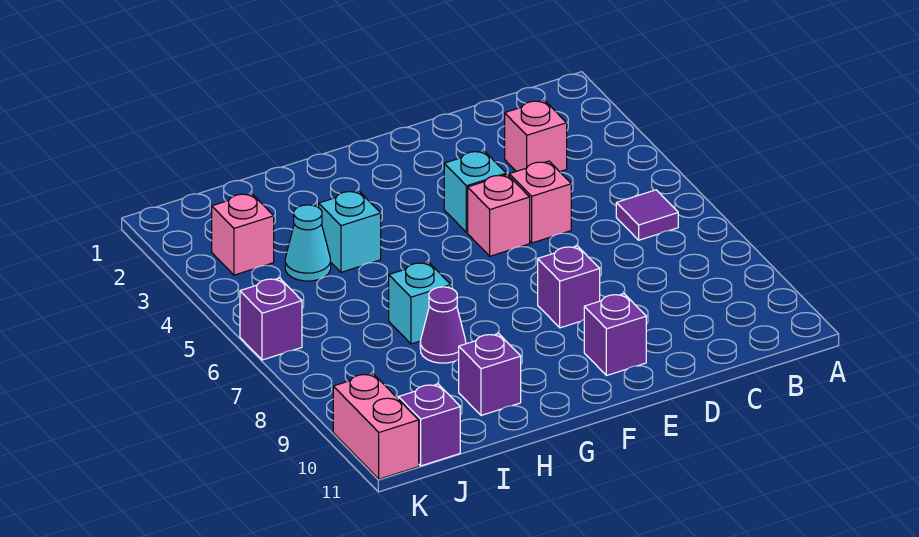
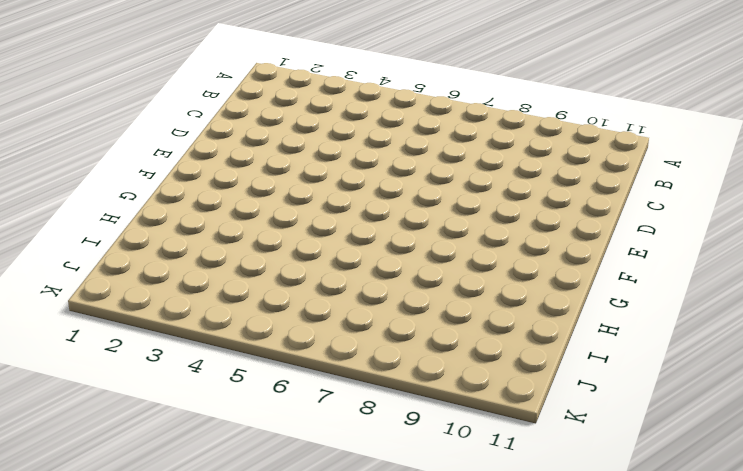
none -> purple 1x1 tile [616,190,678,240]
none -> pink 1x1 brick [505,100,567,172]
none -> pink 1x1 brick [509,161,571,243]

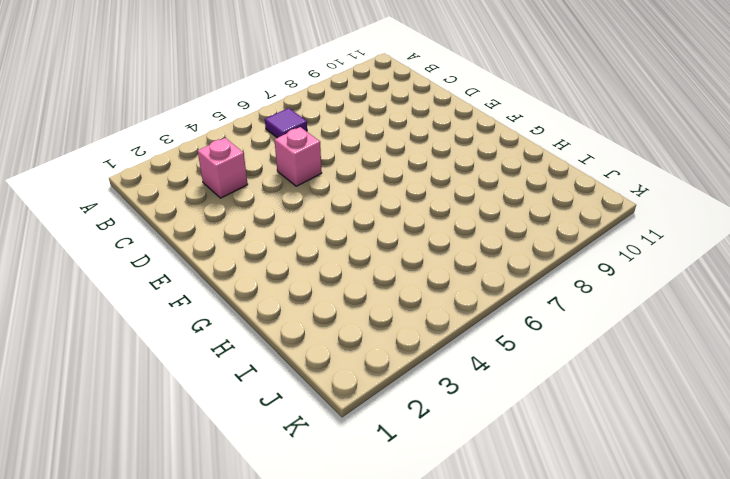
none -> cyan 1x1 brick [444,151,506,232]
none -> pink 1x1 brick [468,174,530,256]
none -> purple 1x1 brick [538,246,600,328]

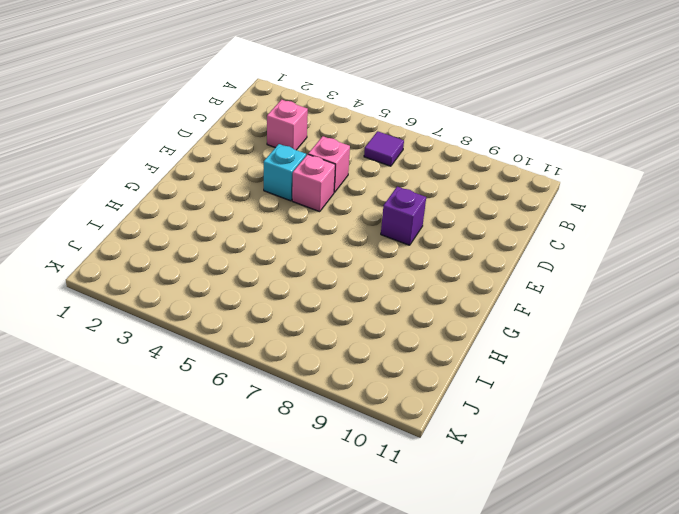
none -> purple 1x1 brick [584,294,646,376]
none -> cyan 1x1 brick [319,191,381,272]
none -> cyan 1x1 brick [389,262,451,344]

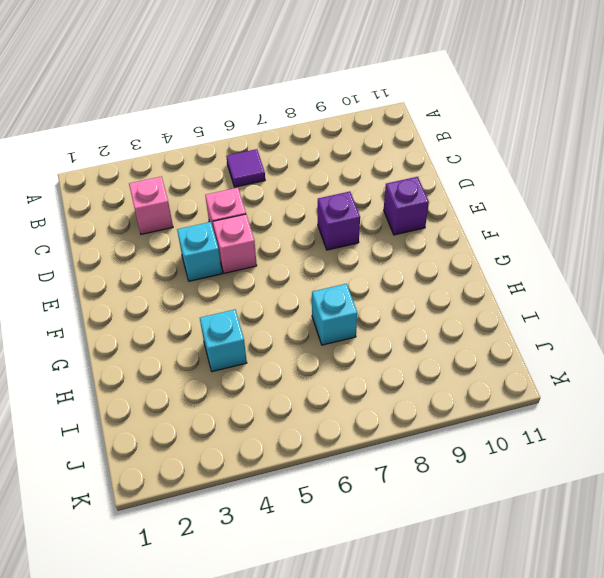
none -> purple 1x1 cone [420,287,466,363]
none -> purple 1x1 brick [459,334,521,415]
none -> cyan 1x1 cone [285,205,331,281]

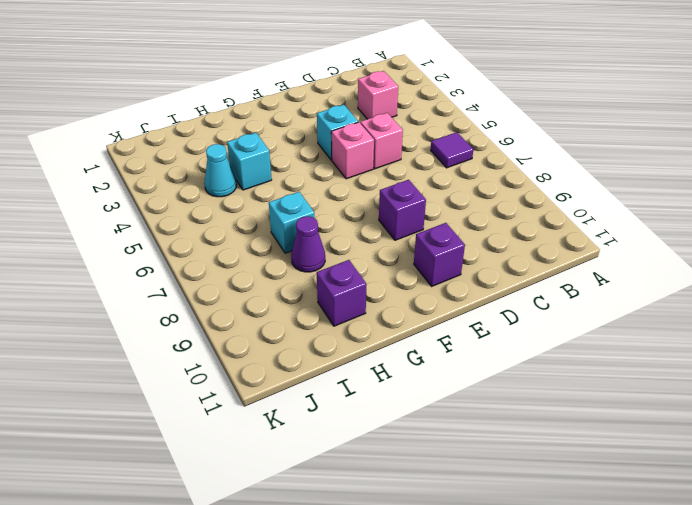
none -> pink 1x1 brick [212,193,274,275]
none -> purple 1x1 brick [398,384,460,466]
none -> purple 1x1 brick [240,278,302,360]

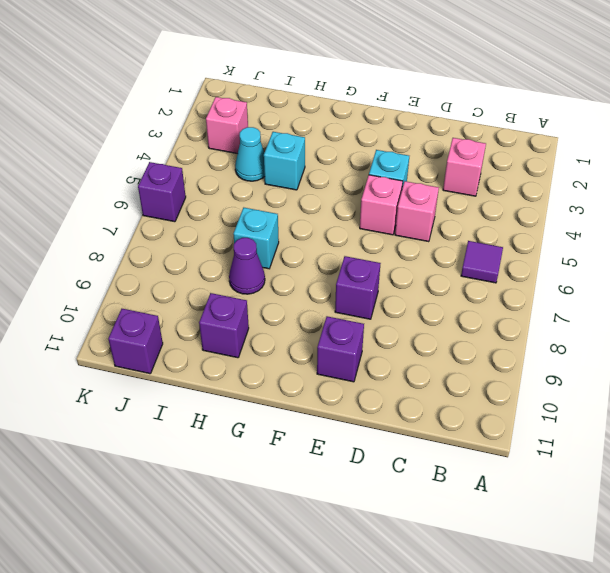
none -> pink 1x2 brick [333,374,419,479]

